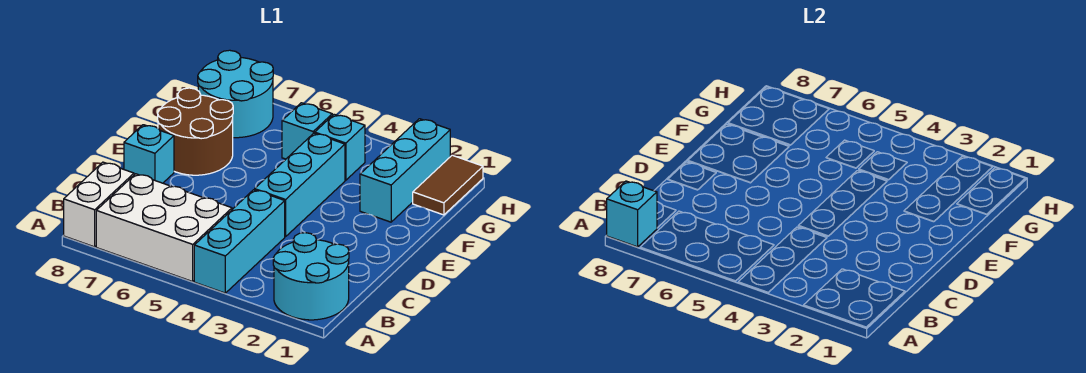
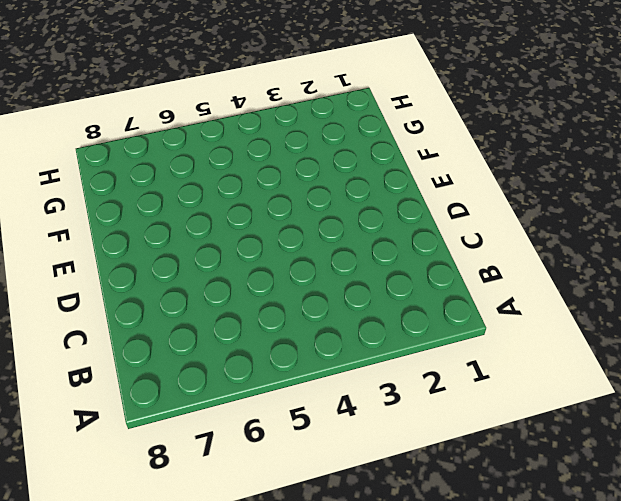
none -> cyan 2x2 round brick [273,233,349,320]
none -> cyan 1x3 brick [194,190,285,293]
none -> white 2x3 brick [96,174,232,282]

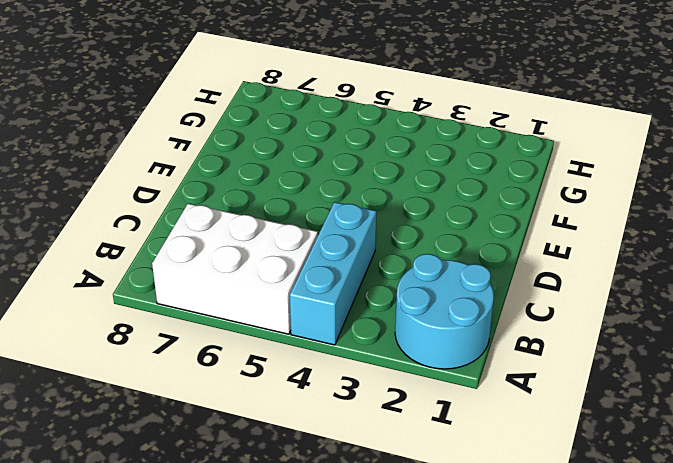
none -> white 1x2 brick [64,162,134,247]
none -> cyan 1x3 brick [255,133,345,237]
none -> cyan 1x1 brick [124,125,174,183]

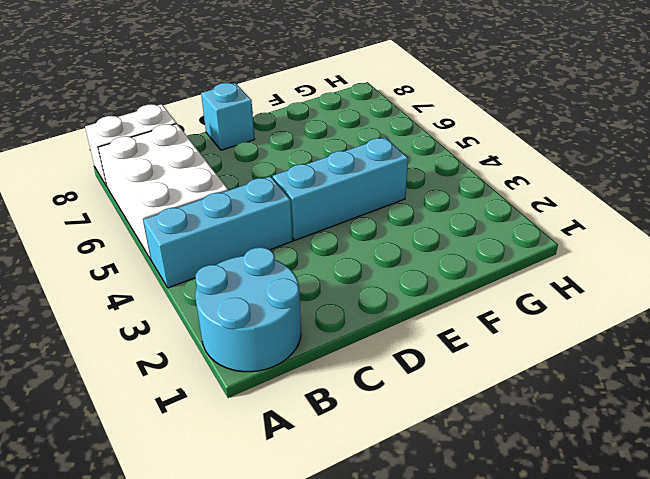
none -> brown 2x2 round brick [158,88,233,175]
none -> cyan 1x3 brick [360,119,450,222]
none -> brown 1x2 tile [413,155,483,215]

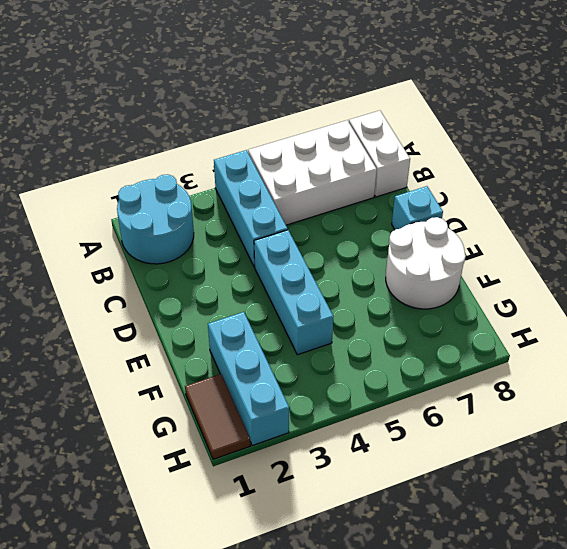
white 2x2 round brick [386,217,466,309] -> brown 2x2 round brick [158,88,233,175]
none -> cyan 1x1 brick [315,114,365,180]
none -> cyan 1x1 brick [282,103,332,159]
none -> cyan 2x2 round brick [198,50,273,138]

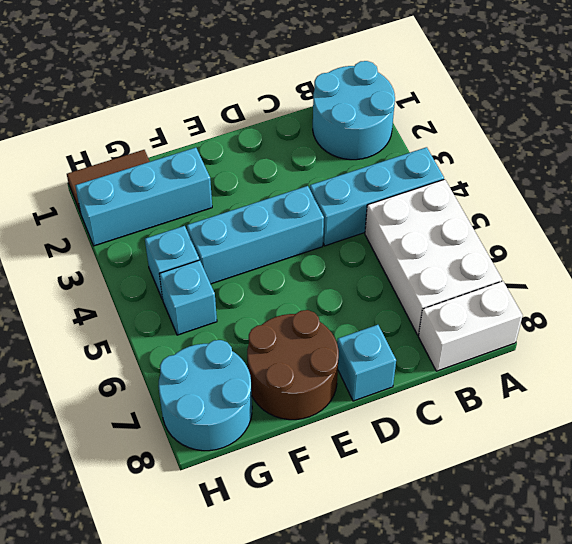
none -> cyan 1x1 brick [607,181,657,247]

